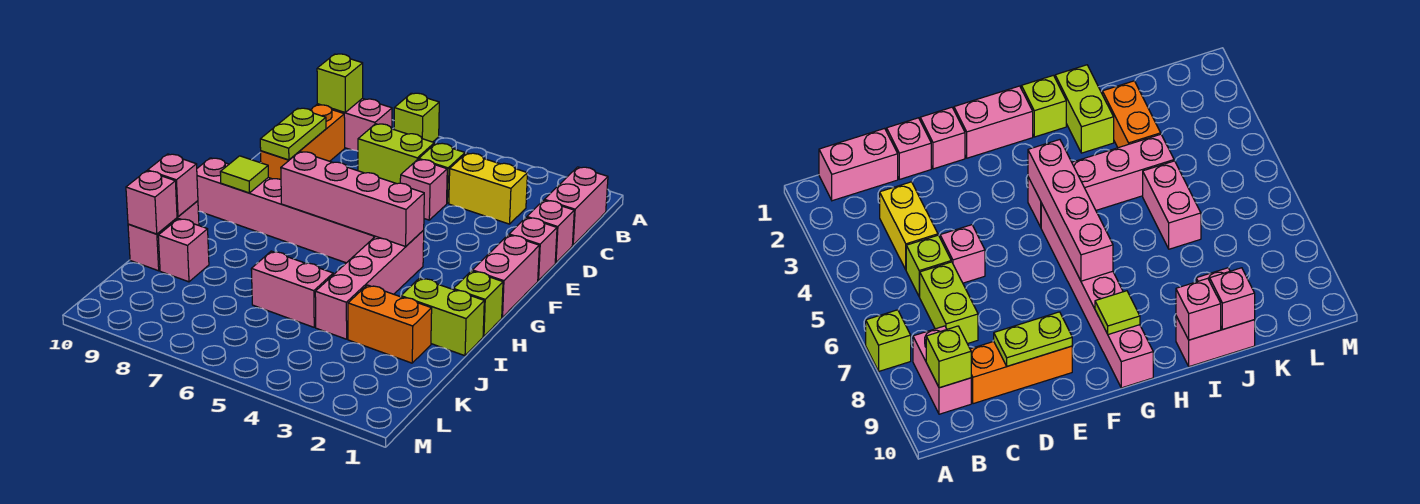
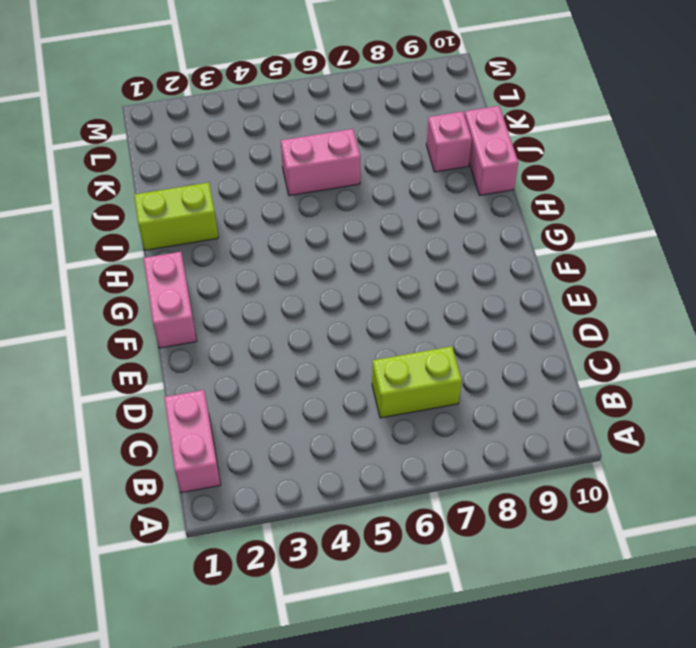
none -> lime 1x1 brick [394,93,439,142]
none -> pink 1x2 brick [317,98,392,151]
none -> yellow 1x2 brick [449,153,527,224]

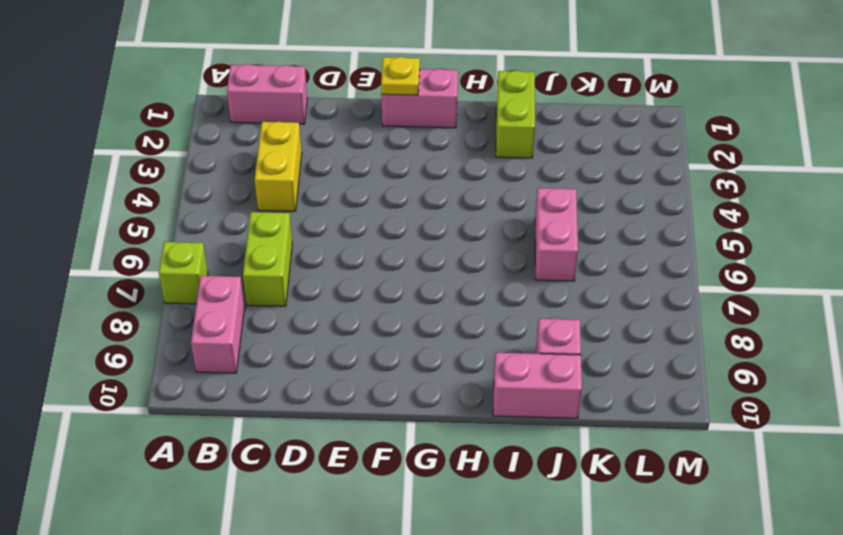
yellow 1x1 plate [381,57,420,95] -> none
none -> lime 1x1 brick [419,143,465,203]
none -> orange 1x3 brick [261,105,345,179]
none -> pink 1x1 brick [527,200,574,263]

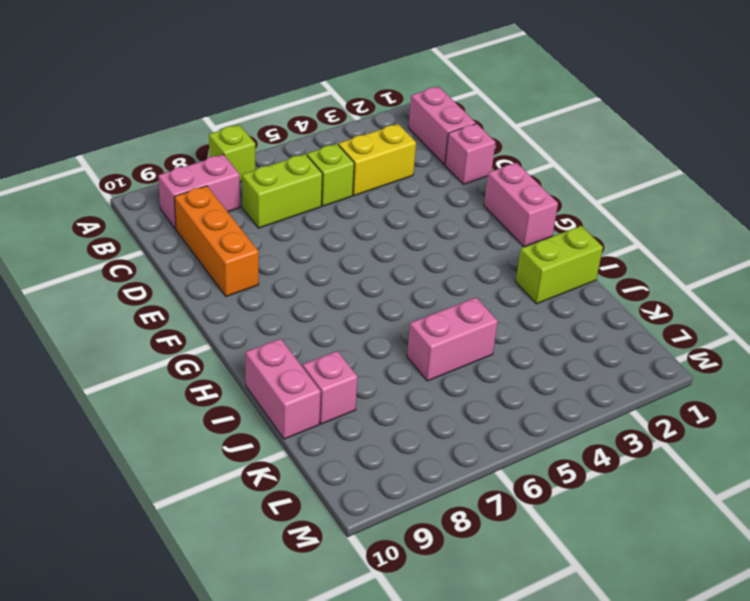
none -> pink 1x1 brick [400,159,447,220]
none -> pink 1x1 brick [509,217,557,281]
none -> pink 1x4 brick [315,230,424,339]

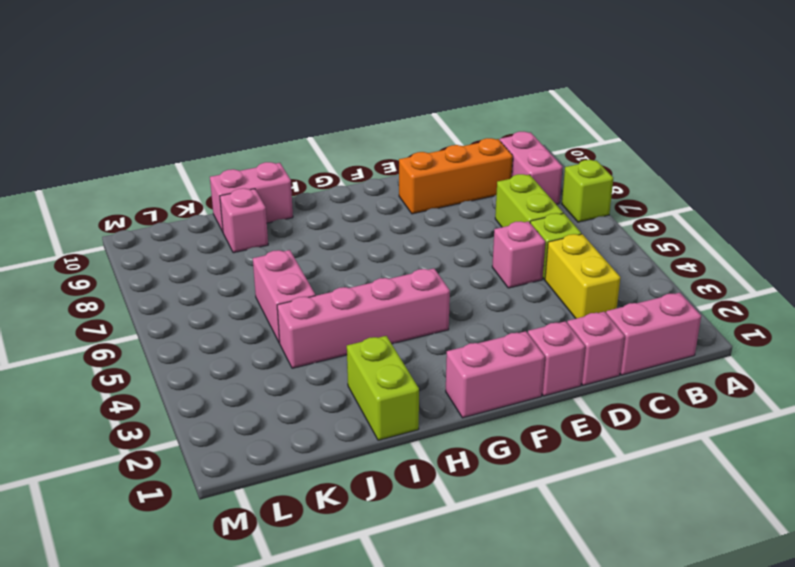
none -> pink 1x6 brick [197,158,375,263]
none -> lime 1x1 brick [453,271,503,336]
none -> orange 1x2 brick [348,285,432,363]

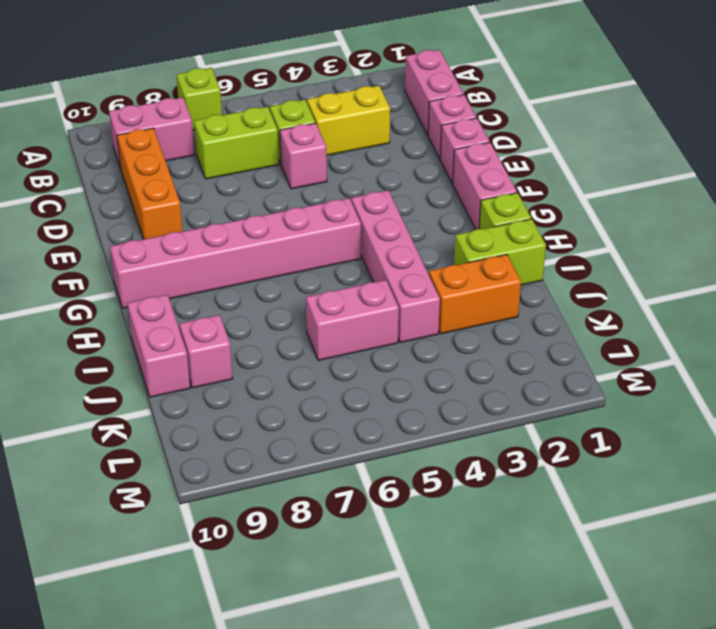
none -> lime 1x1 brick [317,54,363,112]
none -> lime 1x2 plate [260,108,326,160]
none -> pink 1x4 brick [281,152,424,246]

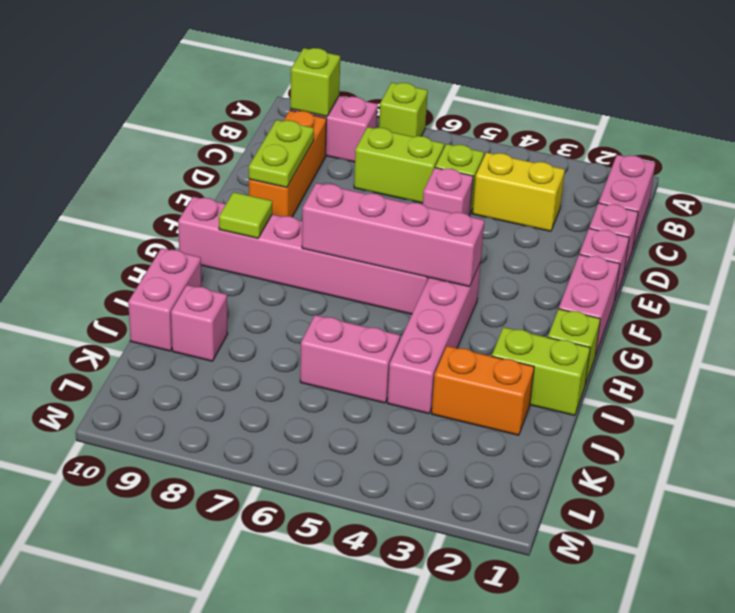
none -> pink 1x1 brick [148,154,198,217]
none -> pink 1x1 brick [126,171,177,234]

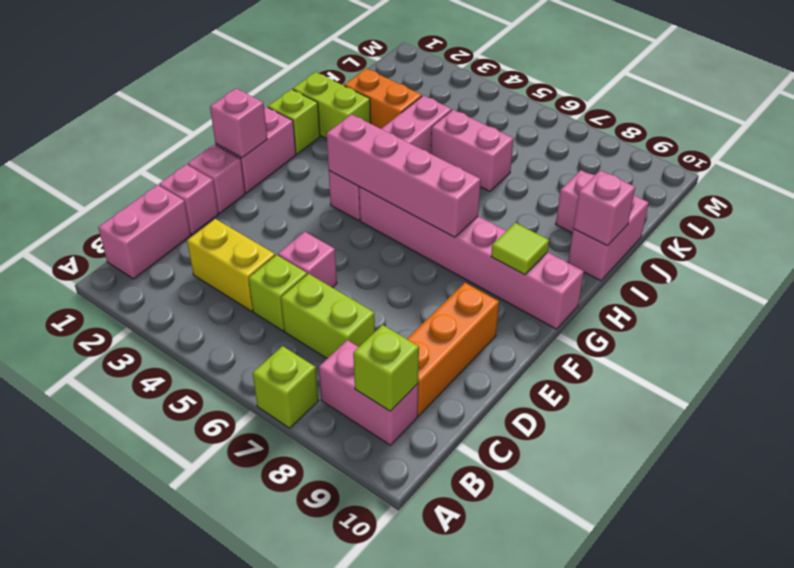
pink 1x1 brick [210,88,267,158] -> pink 1x1 brick moved to [126,171,177,234]
none -> lime 1x2 plate [260,108,326,160]

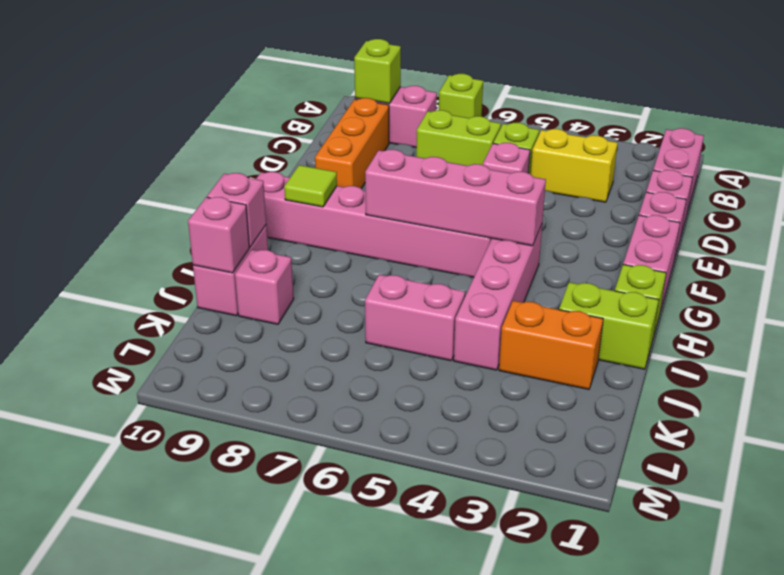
none -> lime 1x2 plate [260,108,326,160]

